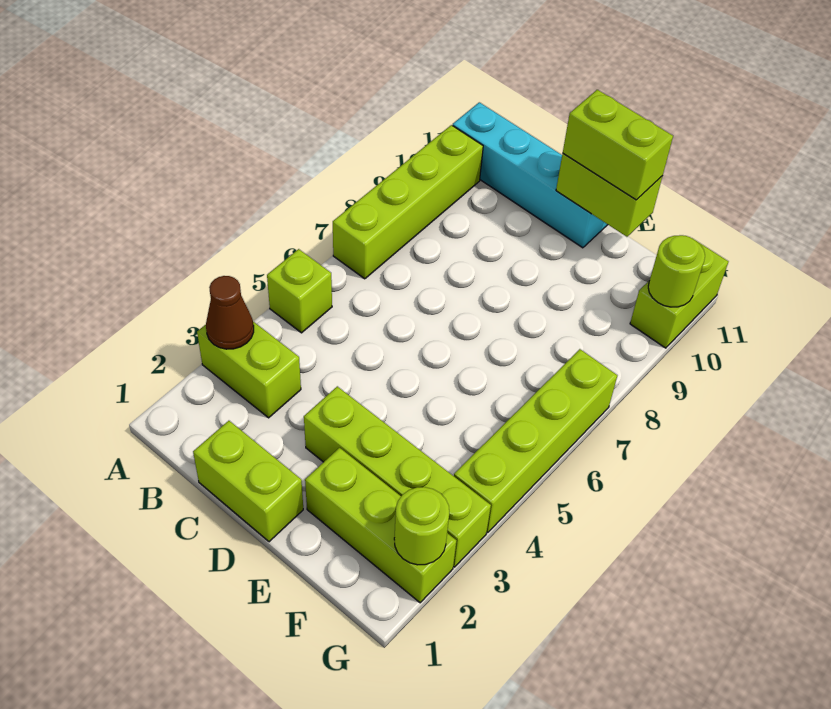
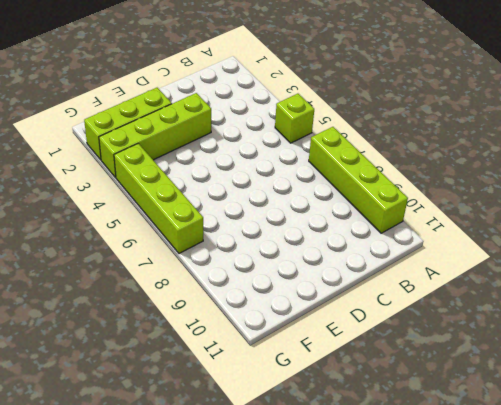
none -> lime 1x2 brick [197,322,301,418]
none -> cyan 1x4 brick [453,102,608,248]
none -> lime 1x2 brick [193,421,303,542]

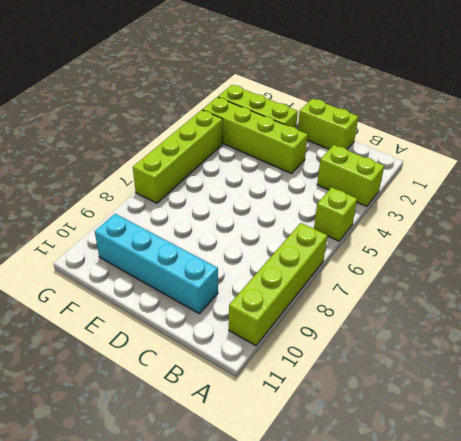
cyan 1x4 brick [95,214,218,314] -> cyan 1x4 brick moved to [453,102,608,248]
none -> lime 1x2 brick [630,238,729,348]
none -> brown 1x1 cone [206,276,254,349]
none -> lime 1x2 brick [556,154,662,237]

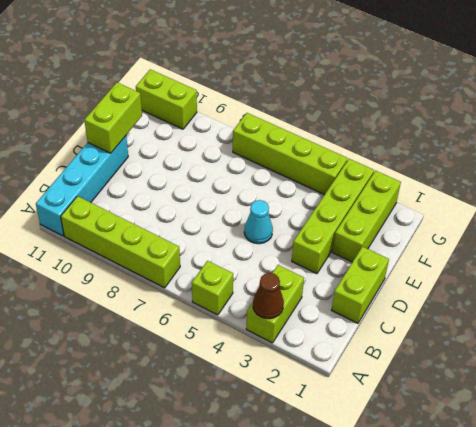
cyan 1x1 cone [244,200,273,244] -> none
none -> lime 1x1 round brick [394,487,449,565]
none -> lime 1x1 round brick [648,235,705,307]
none -> lime 1x2 brick [563,90,673,200]

